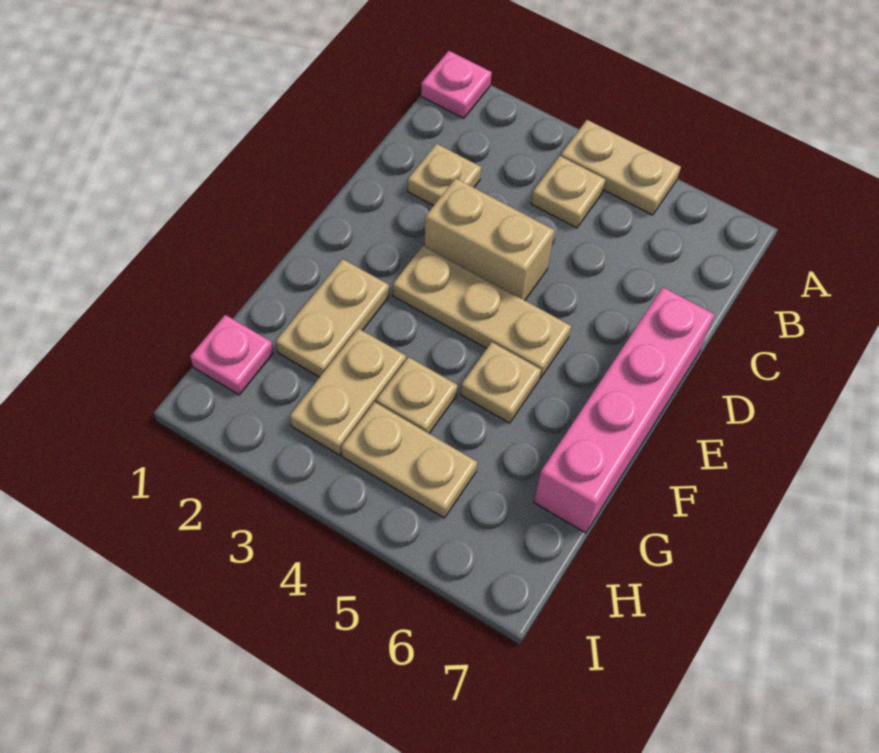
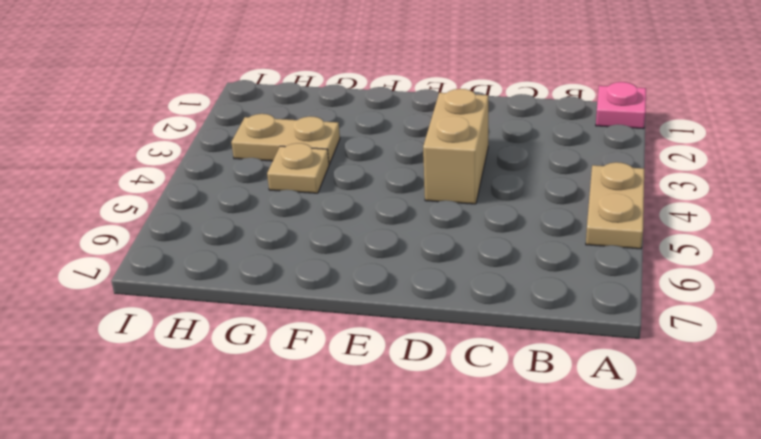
none -> tan 1x1 plate [531,156,606,228]
none -> tan 1x1 plate [408,144,481,206]
none -> pink 1x4 brick [534,287,715,533]

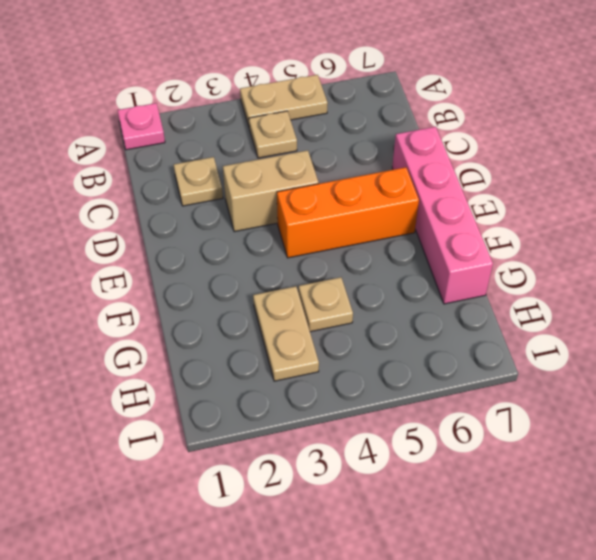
orange 1x3 brick [277,167,419,258] -> tan 1x3 plate [393,245,571,378]
none -> tan 1x2 plate [276,259,389,377]
none -> tan 1x1 plate [461,342,541,423]
none -> pink 1x1 plate [190,315,273,395]

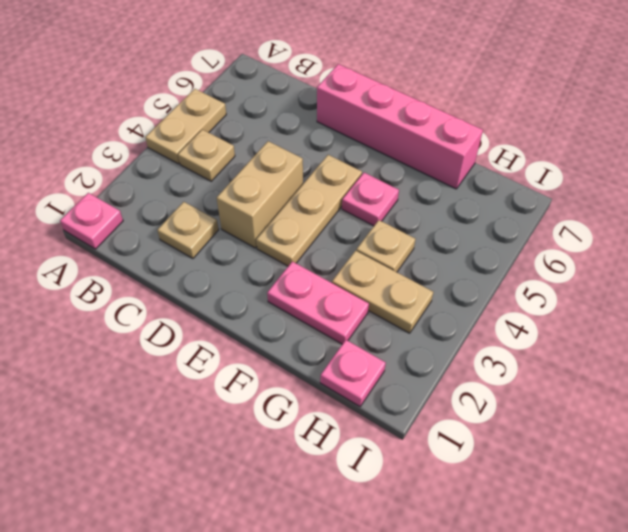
pink 1x2 plate [267,261,369,344] -> tan 1x2 plate [276,259,389,377]
pink 1x1 plate [342,173,399,226] -> tan 1x1 plate [461,342,541,423]
none -> tan 1x2 plate [341,402,477,518]

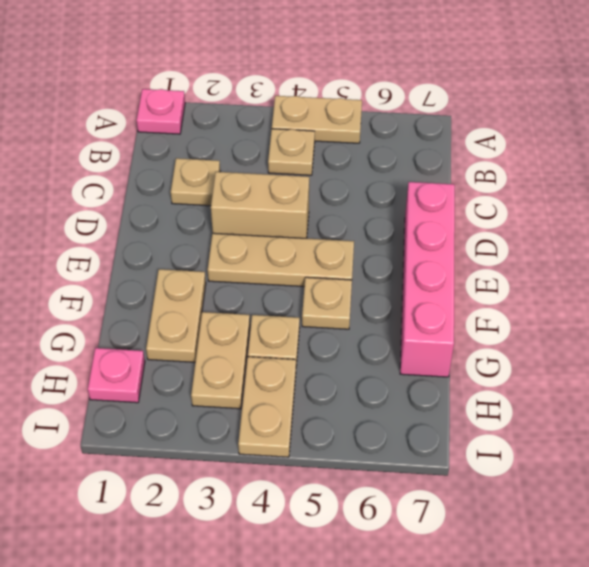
tan 1x2 plate [238,357,296,457] -> tan 1x2 plate turned to [341,402,477,518]

